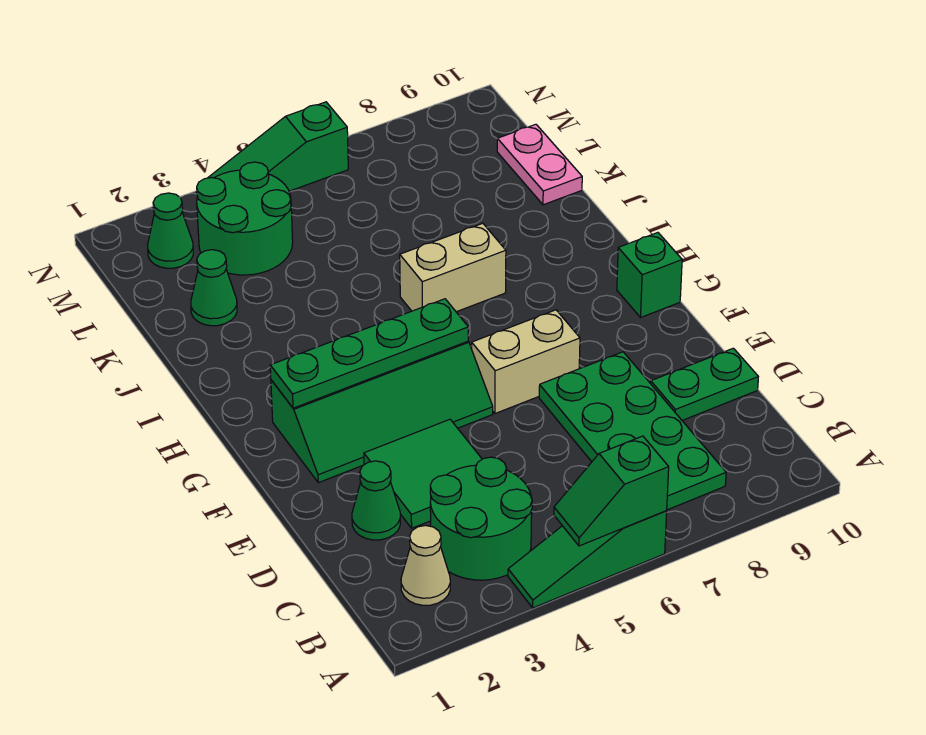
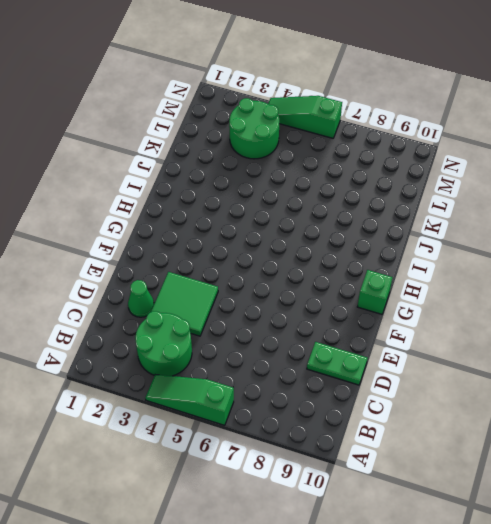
none -> tan 1x1 cone [401,525,450,605]
none -> green 2x4 plate [539,352,726,510]
none -> green 2x4 slope [271,341,493,483]

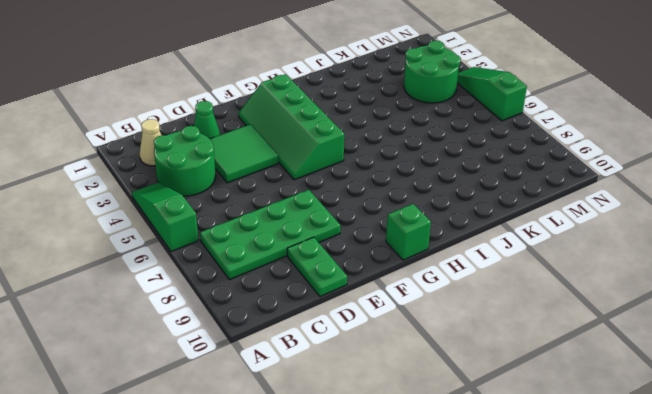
none -> tan 1x2 brick [472,310,580,413]
none -> tan 1x2 brick [400,223,506,312]
none -> green 1x1 cone [191,250,237,326]

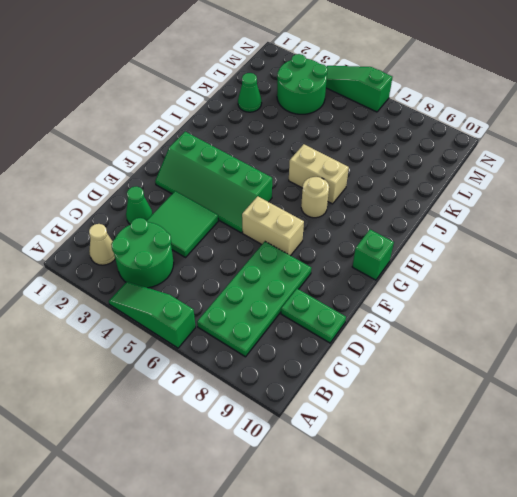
tan 1x1 round brick [301,177,329,218] -> none
none -> pink 1x2 plate [497,124,582,205]
none -> green 1x1 cone [148,193,193,268]
none -> green 1x2 slope [554,436,669,546]

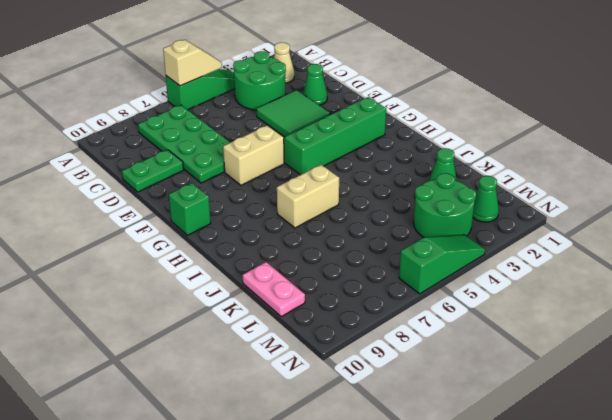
tan 1x2 slope [163,40,222,86] -> green 1x2 slope [554,436,669,546]
none -> green 1x4 plate [270,299,468,408]

